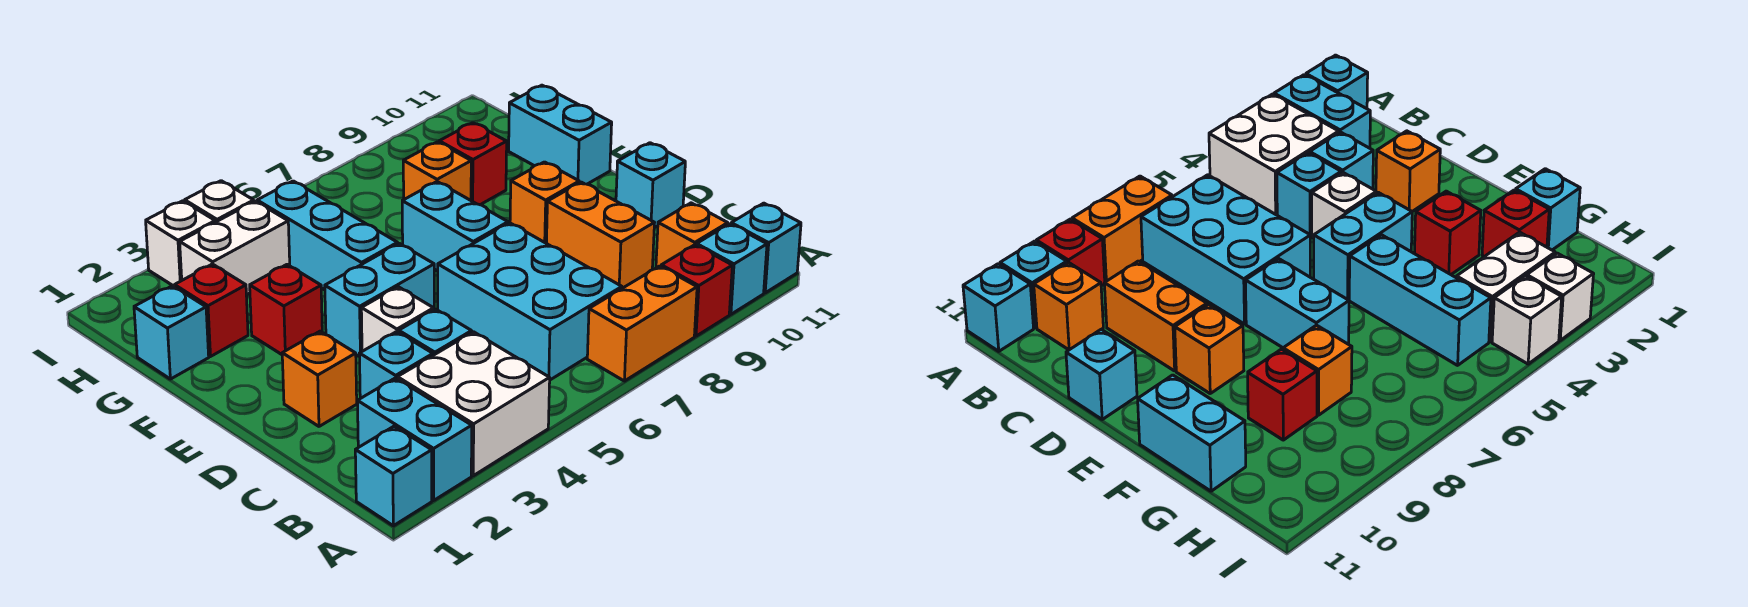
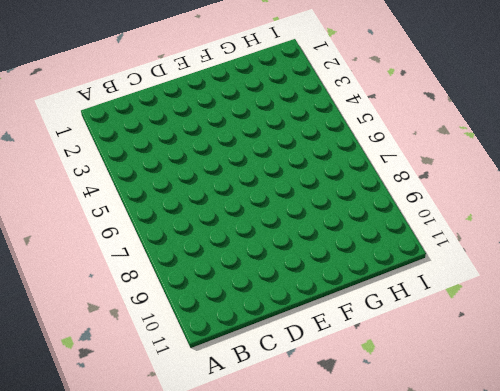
none -> cyan 1x1 brick [355,426,432,526]
none -> cyan 1x2 brick [357,378,472,500]
none -> white 2x2 brick [397,332,550,476]

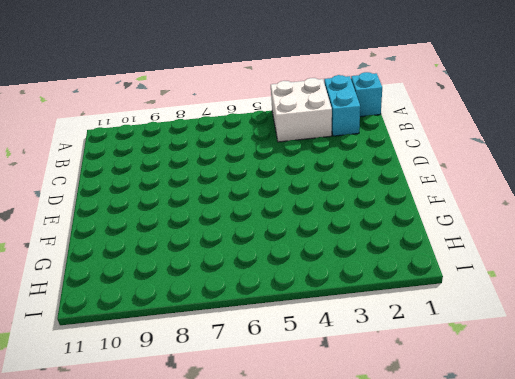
none -> orange 1x2 brick [587,266,697,381]
none -> red 1x1 brick [661,245,732,336]
none -> cyan 1x1 brick [697,224,767,314]

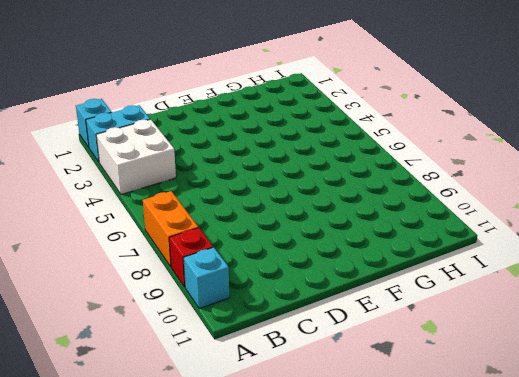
none -> cyan 1x1 brick [731,203,801,293]
none -> cyan 2x3 brick [438,223,622,380]
none -> orange 1x1 brick [656,203,728,268]

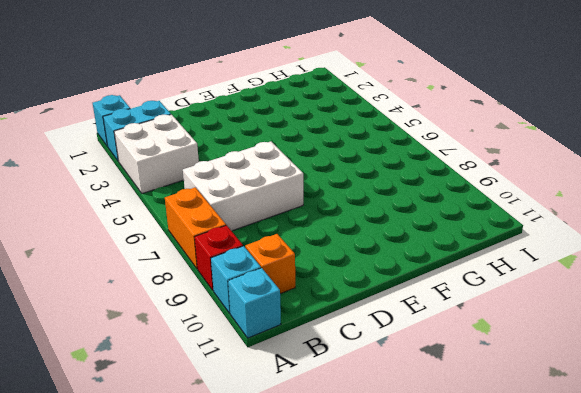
white 2x3 brick [183,141,303,231] -> cyan 2x3 brick [438,223,622,380]
none -> cyan 1x1 brick [359,332,433,398]
none -> cyan 1x1 brick [399,309,472,355]
none -> orange 1x2 brick [546,182,654,288]

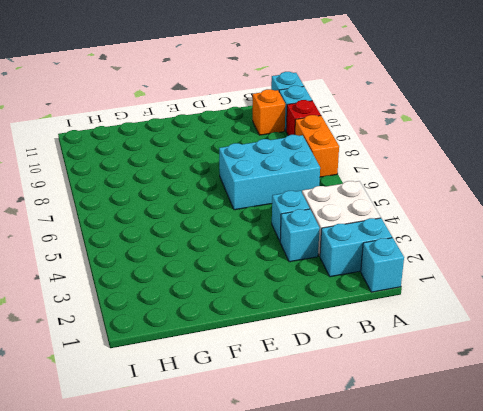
none -> orange 1x2 brick [546,182,654,288]
none -> orange 1x1 brick [282,331,357,426]
none -> white 1x1 brick [361,287,434,351]

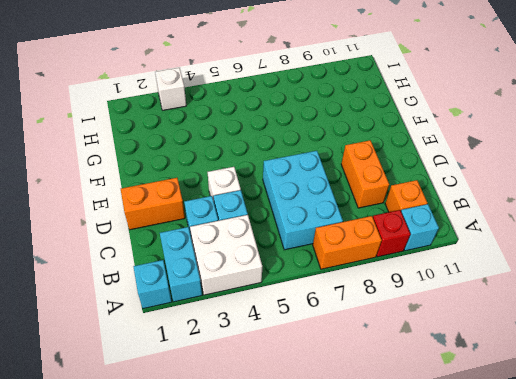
orange 1x2 brick [121,178,185,230] -> orange 1x1 brick [282,331,357,426]
none -> cyan 1x1 brick [731,203,801,293]
none -> cyan 1x1 brick [616,143,685,228]
none -> cyan 1x2 brick [325,243,434,357]

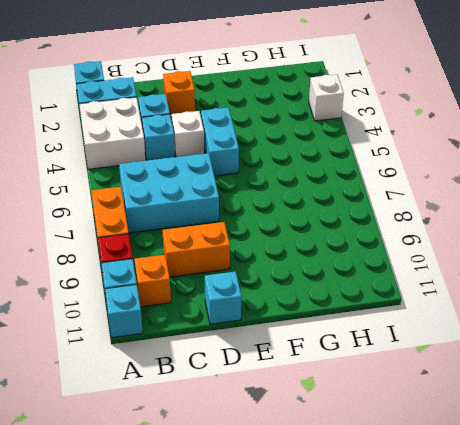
none -> cyan 1x2 brick [402,182,508,271]
none -> orange 1x1 brick [510,162,579,243]
none -> red 1x1 brick [250,265,322,354]

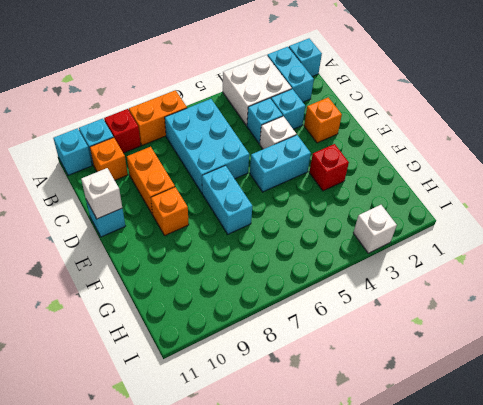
white 1x1 brick [81,168,122,219] -> white 1x1 brick moved to [185,181,254,222]
none -> cyan 1x3 brick [257,181,398,290]
none -> cyan 1x2 brick [509,85,612,184]
none -> cyan 1x1 brick [134,286,209,379]

